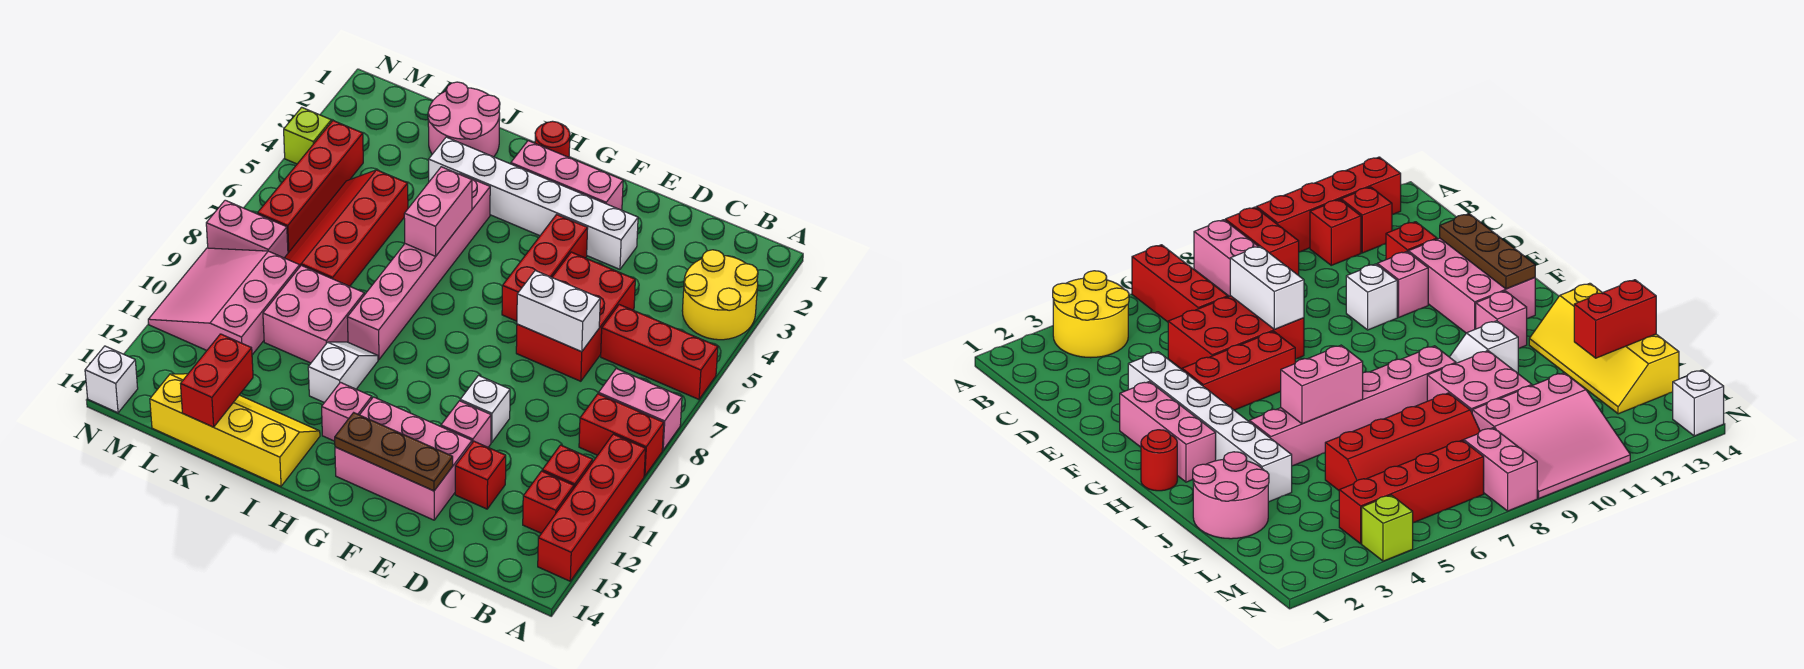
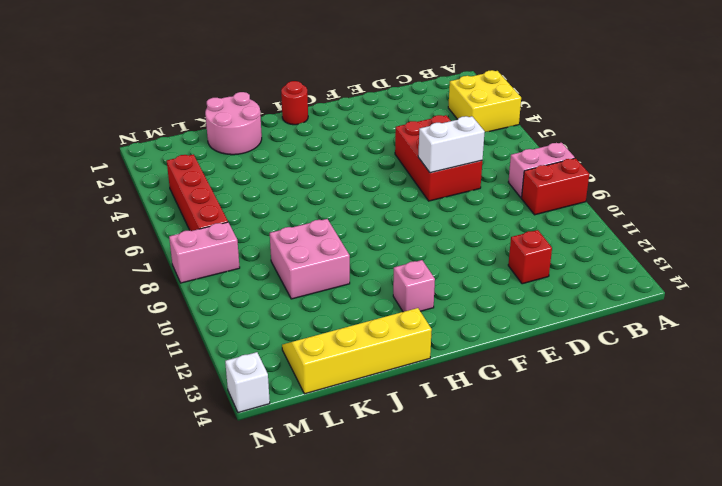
yellow 2x2 brick [448,70,521,132] -> yellow 2x2 round brick [682,250,758,340]
none -> red 1x3 brick [601,305,718,399]
none -> red 1x4 brick [538,434,645,581]
none -> red 1x1 brick [542,445,593,488]
none -> red 1x1 brick [523,471,574,533]

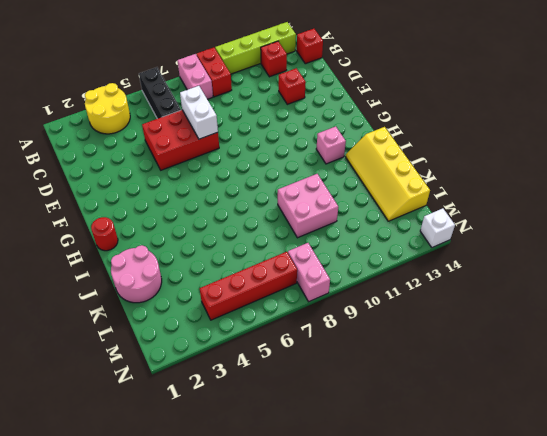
black 1x3 brick [139,67,181,119] -> red 1x3 brick [601,305,718,399]
lime 1x4 brick [215,22,296,74] -> red 1x4 brick [538,434,645,581]
red 1x1 brick [297,29,323,64] -> red 1x1 brick moved to [542,445,593,488]
none -> white 1x6 brick [429,137,638,269]
none -> white 1x1 brick [460,376,510,442]
none -> pink 1x1 brick [441,401,491,447]
none -> pink 2x3 brick [335,397,472,520]

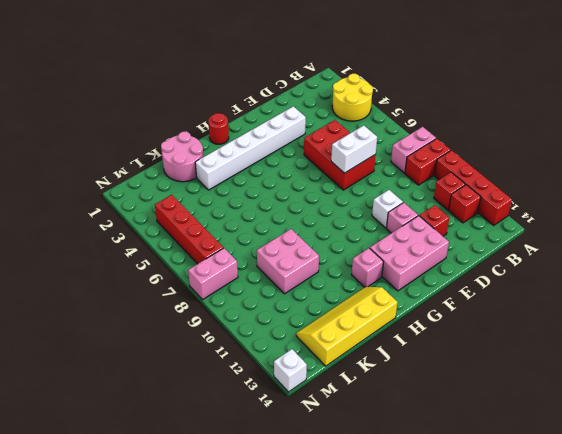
none -> red 1x3 brick [601,305,718,399]
none -> pink 1x3 brick [511,141,623,210]
none -> red 1x3 brick [502,214,588,321]
none -> pink 1x6 brick [347,174,490,360]

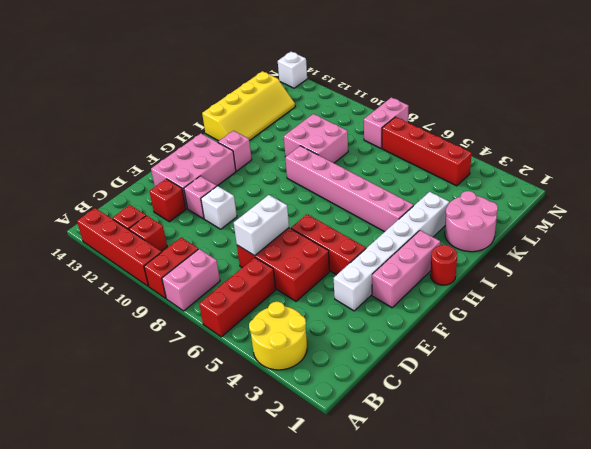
none -> white 1x2 slope [308,342,378,403]
none -> red 2x4 slope [285,170,408,286]
none -> pink 3x3 slope [148,248,300,355]
none -> lime 1x1 brick [284,107,331,164]

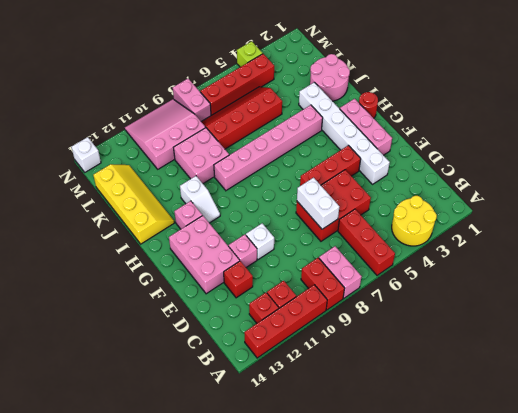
white 1x2 slope [180,176,220,223] -> white 1x2 slope turned to [308,342,378,403]
none -> brown 1x3 plate [335,413,453,491]
none -> pink 1x2 brick [404,167,472,256]
none -> red 1x2 brick [181,334,253,427]

